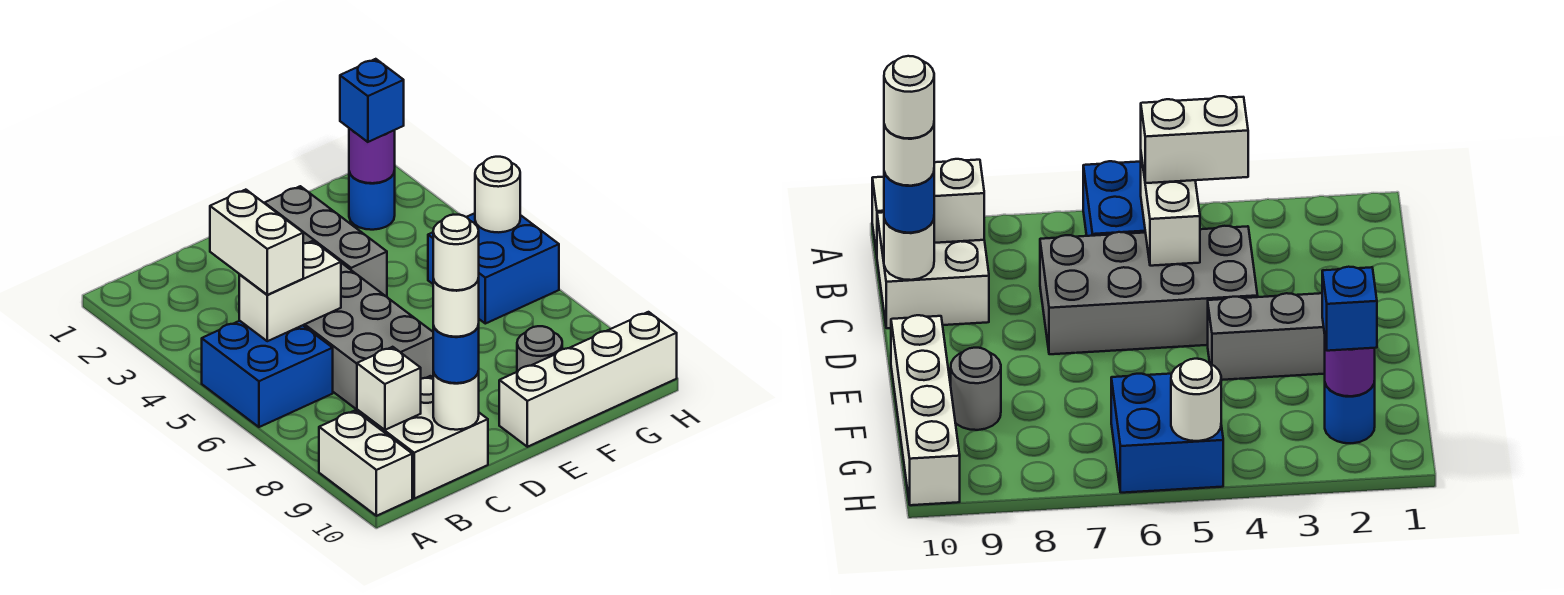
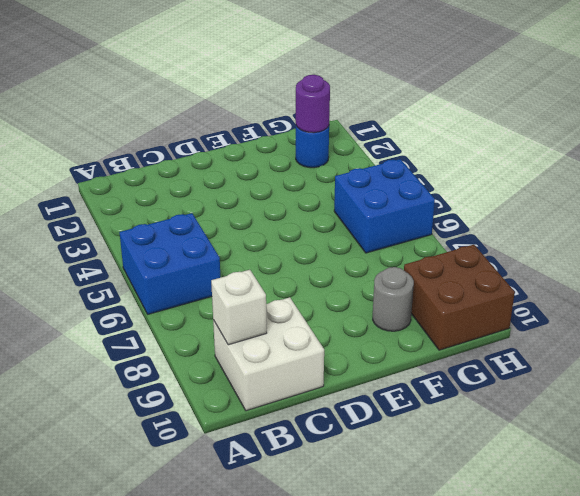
brown 2x2 brick [404,245,515,350] -> white 1x4 brick [499,312,677,447]
none -> white 1x2 brick [319,411,412,516]
none -> grey 2x4 brick [303,263,433,409]
none -> grey 1x3 brick [265,186,387,297]

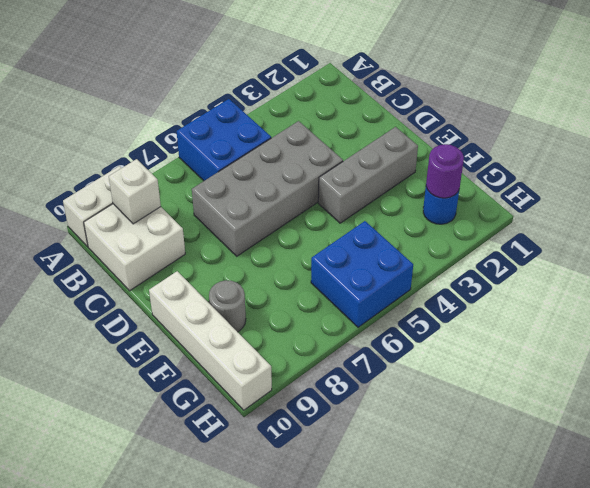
none -> white 1x2 brick [239,241,341,341]
none -> white 1x1 round brick [433,371,479,430]
none -> white 1x1 round brick [475,157,520,232]

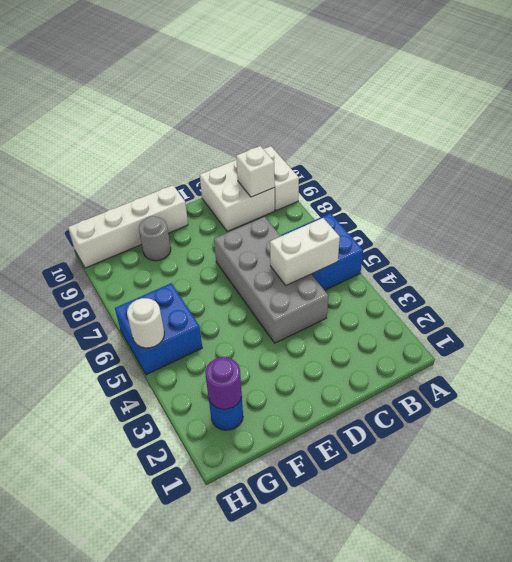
none -> grey 1x3 brick [265,186,387,297]
none -> white 1x1 round brick [433,371,479,430]
none -> white 1x2 brick [210,190,303,295]

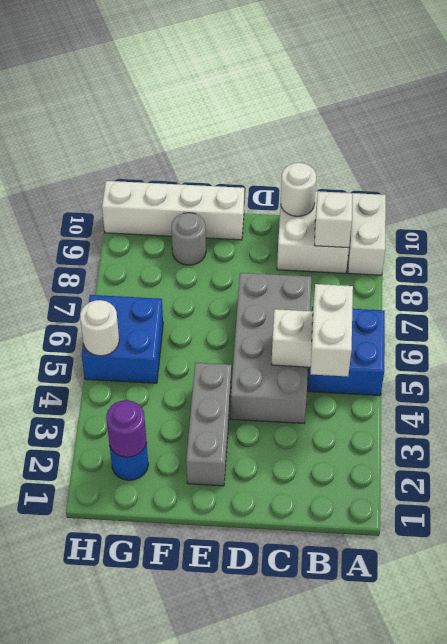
none -> blue 1x1 round brick [433,325,479,383]
none -> blue 1x1 brick [340,59,404,142]
none -> white 1x1 round brick [433,278,479,337]

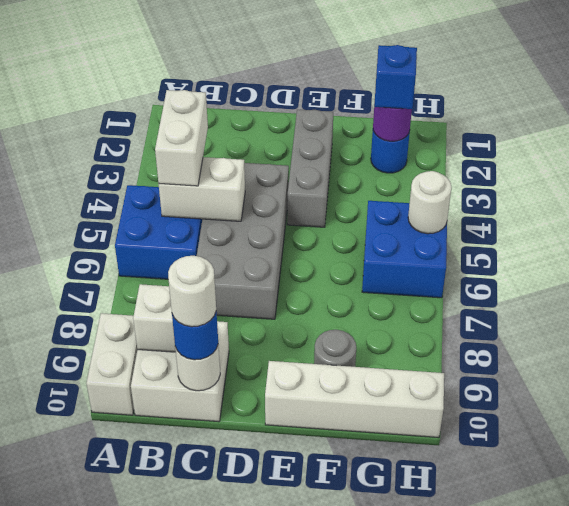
none -> white 1x1 round brick [433,215,479,290]

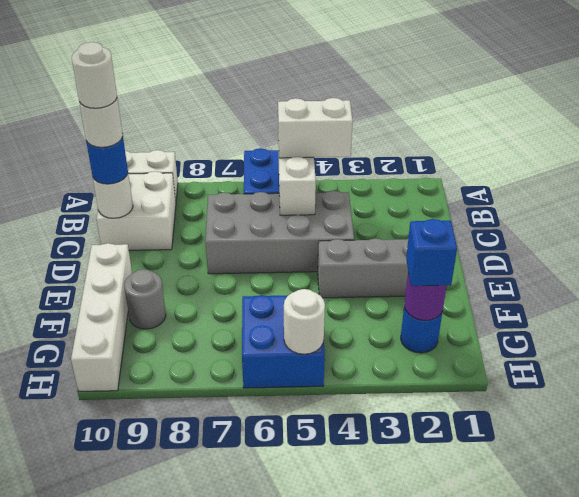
none -> white 1x1 brick [357,347,421,430]

